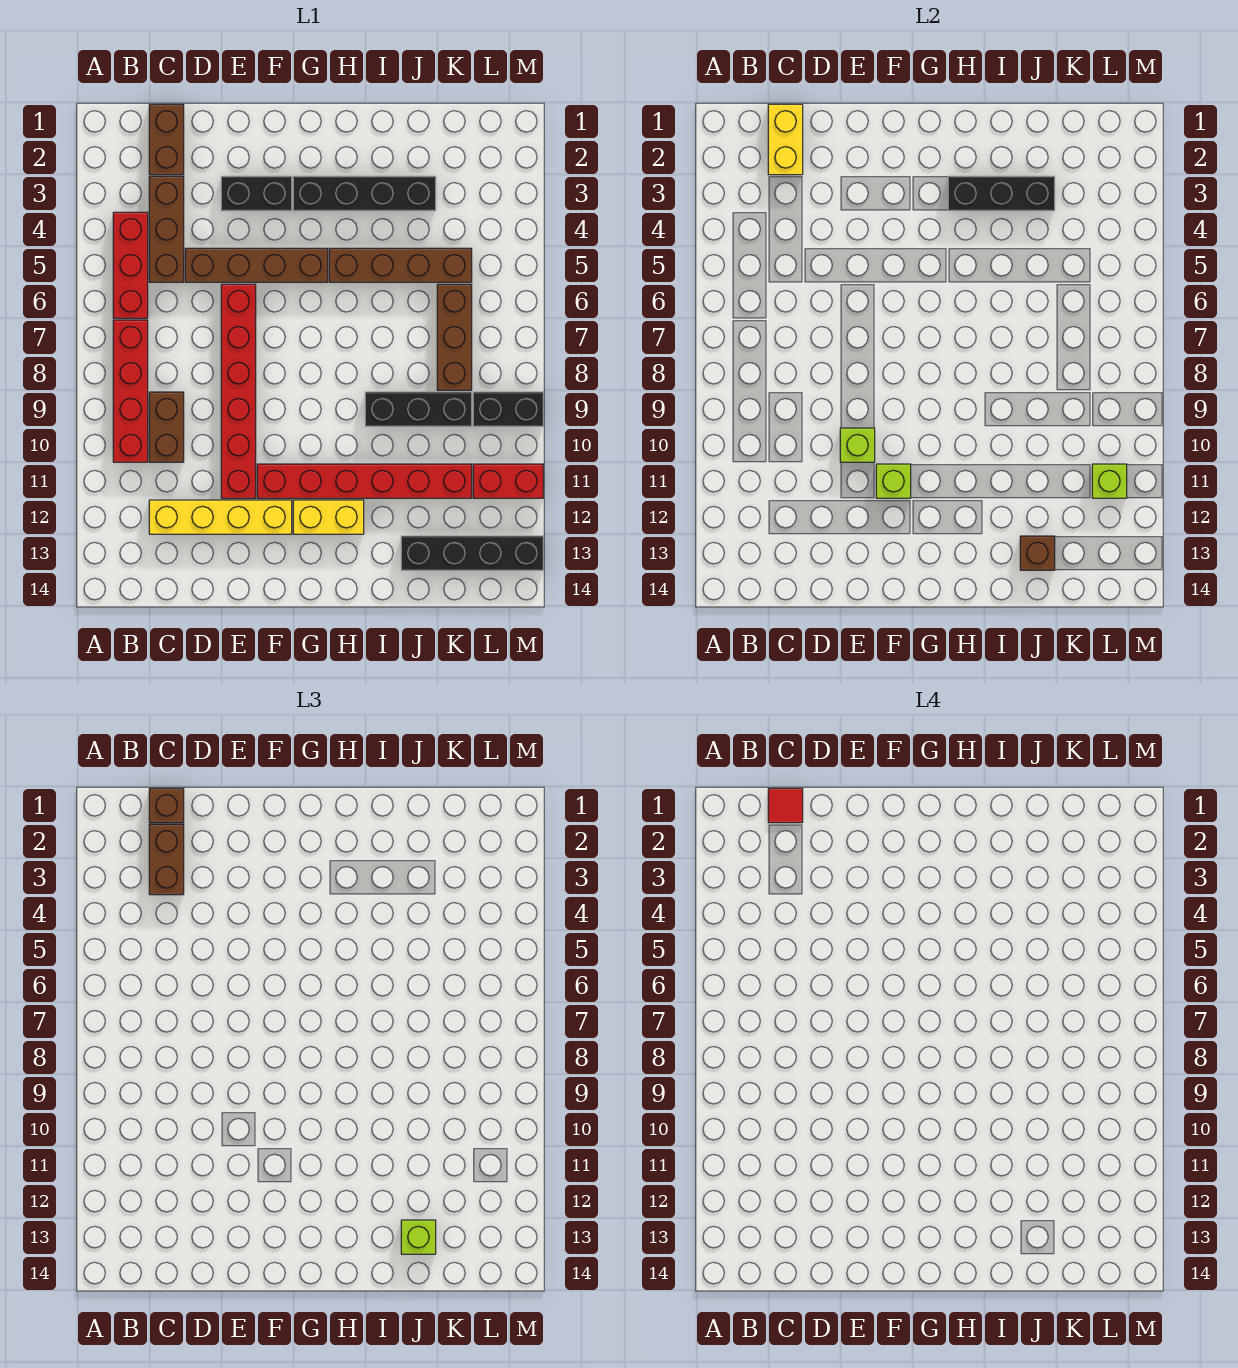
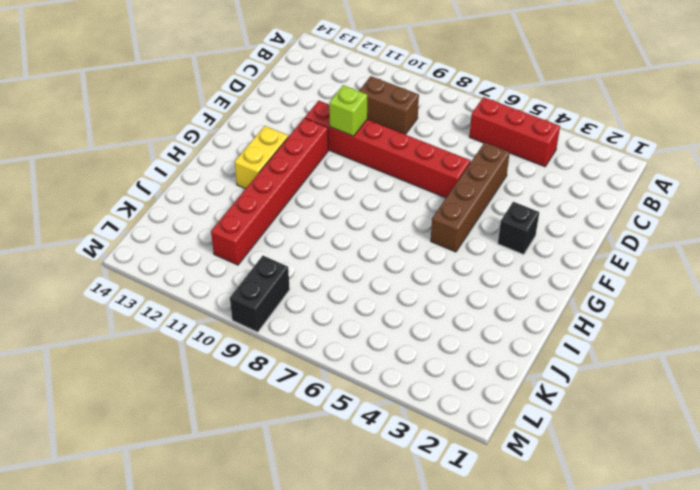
black 1x1 brick [498,202,539,255] -> black 1x2 brick [221,176,292,211]
none -> red 1x4 brick [113,320,148,462]
none -> brown 1x2 brick [149,104,184,175]
none -> brown 1x3 brick [149,176,184,282]

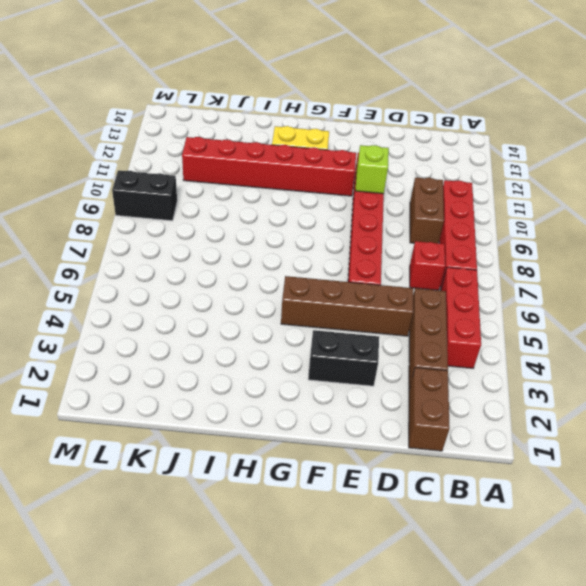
red 1x1 brick [410,241,445,290] -> none
none -> yellow 1x4 brick [149,500,292,534]
none -> black 1x4 brick [293,176,436,211]
none -> brown 1x4 brick [329,248,472,282]

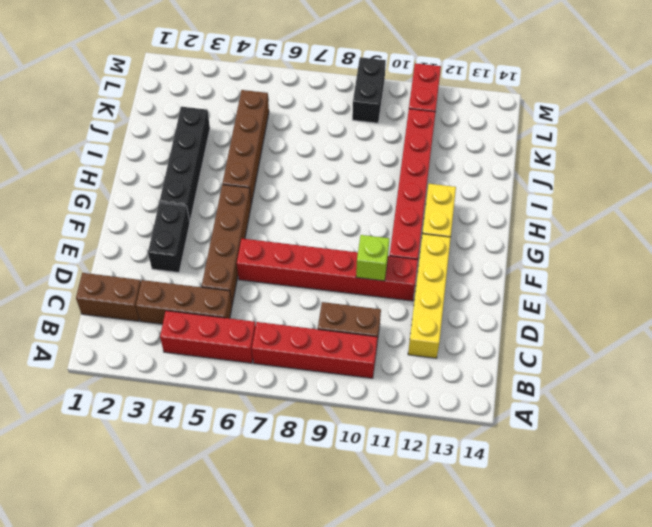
none -> black 1x3 brick [365,392,472,426]
none -> black 1x4 brick [401,536,543,570]
none -> brown 1x3 brick [437,284,472,390]

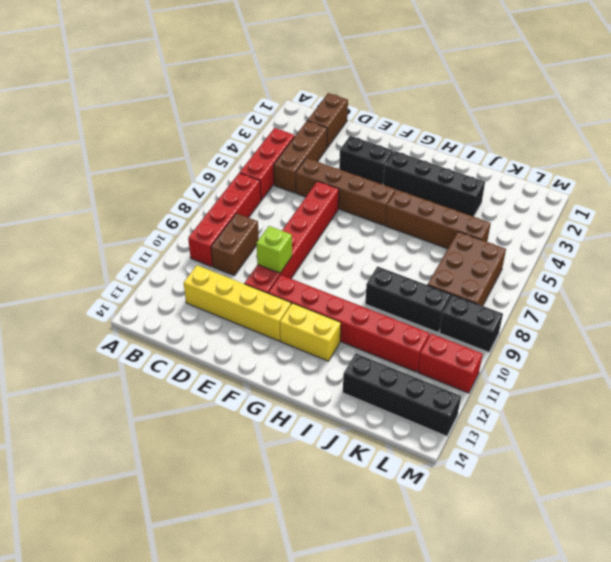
brown 2x3 brick [428,232,506,306] -> brown 1x3 brick [437,284,472,390]
none -> yellow 1x2 brick [768,104,803,175]
none -> lime 1x1 brick [876,464,911,498]
none -> black 1x3 brick [948,176,1055,211]

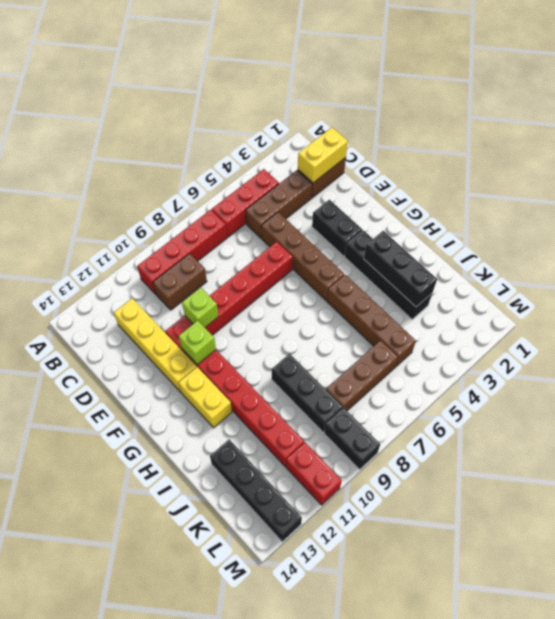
none -> brown 1x1 brick [1020,536,1055,570]
none -> lime 1x1 brick [1092,464,1127,498]
none -> brown 1x1 brick [149,788,184,823]

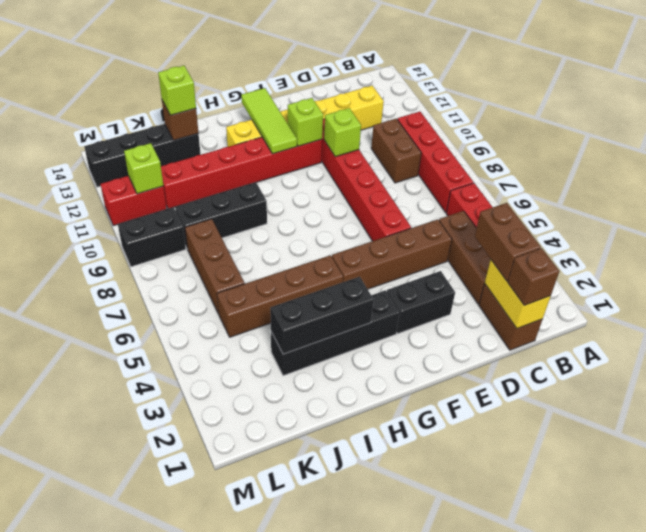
lime 1x3 tile [241,88,297,154] -> none
none -> red 1x1 tile [768,788,803,823]

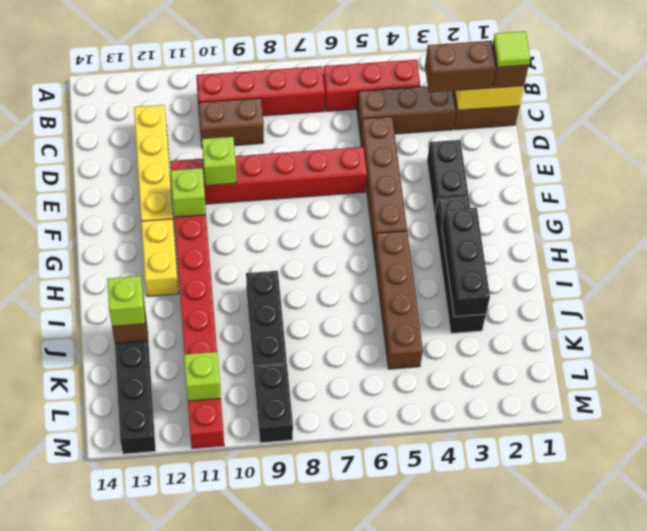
lime 1x1 tile [493,31,530,67] -> red 1x1 tile [768,788,803,823]
none -> brown 1x3 brick [437,284,472,390]

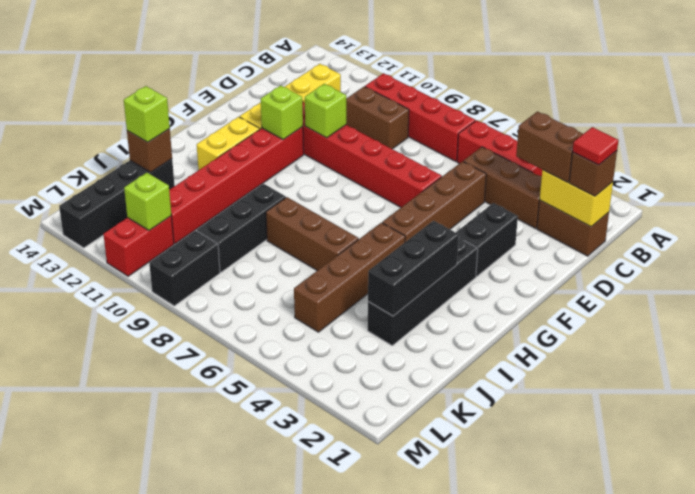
brown 1x3 brick [266,197,359,271] -> brown 1x3 brick moved to [437,284,472,390]

